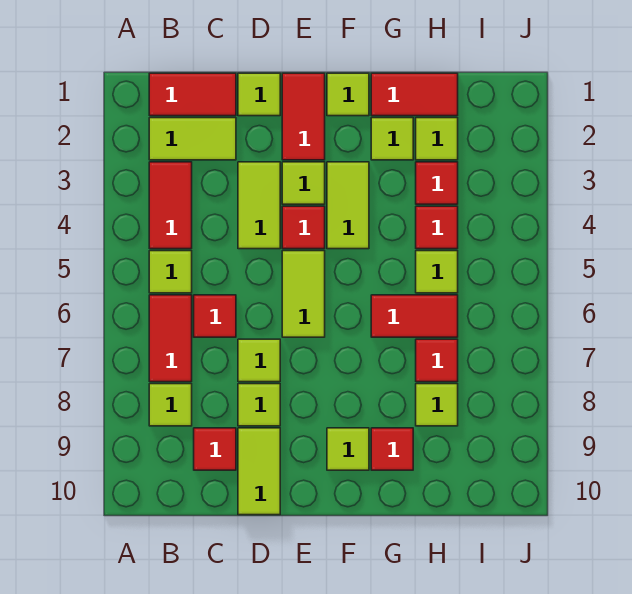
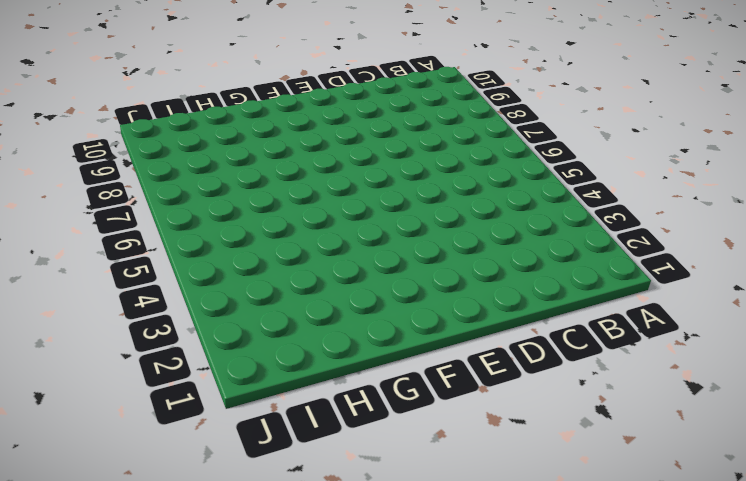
none -> red 1x2 tile [149,73,236,116]
none -> lime 1x2 tile [149,118,236,160]
none -> red 1x2 tile [149,162,192,249]
none -> lime 1x1 tile [149,251,192,293]

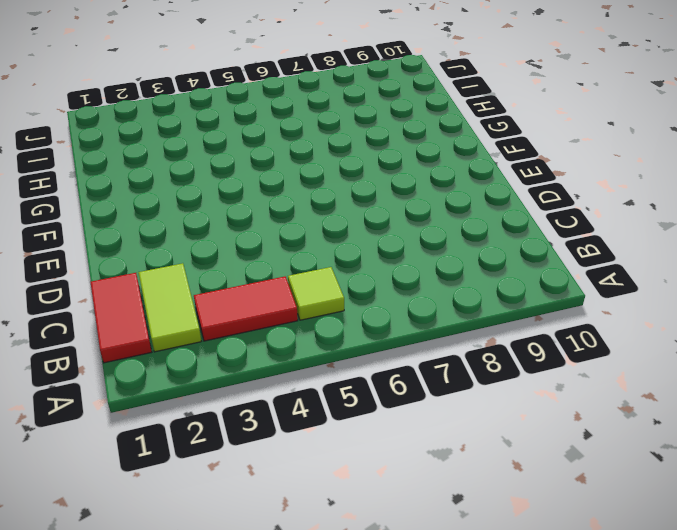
none -> red 1x2 tile [149,295,192,382]
none -> lime 1x1 tile [149,384,192,426]
none -> red 1x1 tile [194,295,236,337]
none -> red 1x1 tile [194,428,236,470]

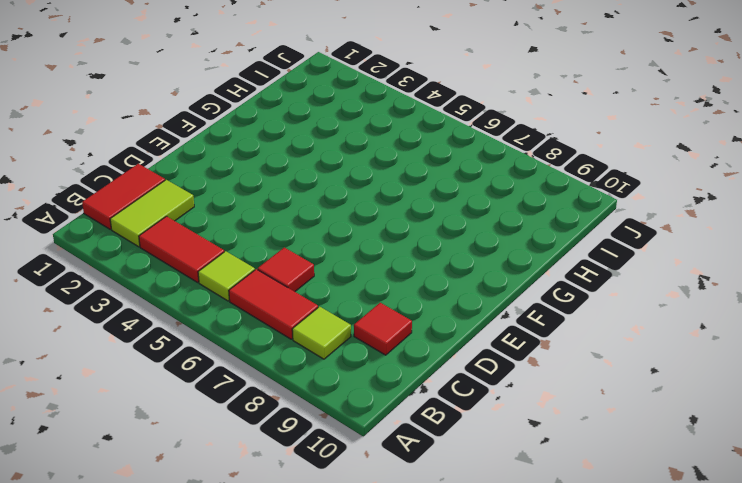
none -> lime 1x1 tile [238,73,280,116]
none -> lime 1x2 tile [238,162,280,249]
none -> lime 1x1 tile [238,339,280,382]
none -> lime 1x1 tile [238,384,280,426]

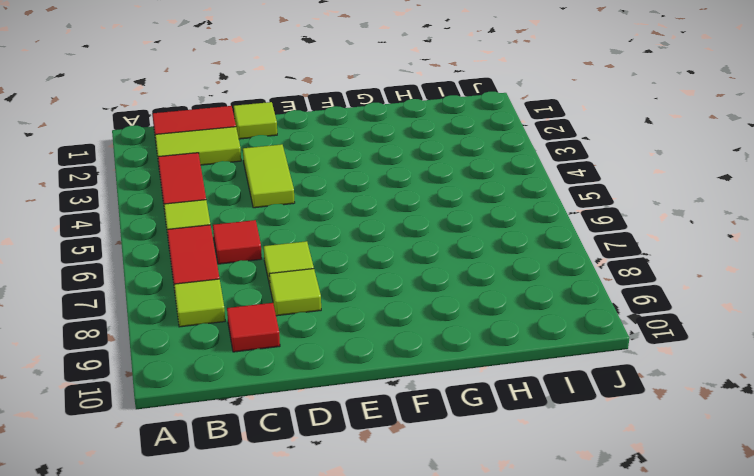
none -> lime 1x2 tile [238,428,280,515]
none -> red 1x2 tile [282,73,325,160]
none -> lime 1x1 tile [282,162,325,204]
none -> red 1x1 tile [282,206,325,249]

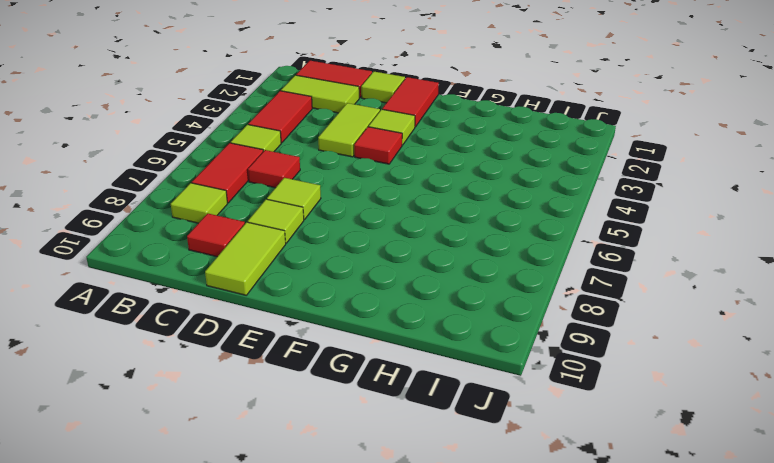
none -> lime 1x2 tile [282,251,325,337]
none -> lime 1x1 tile [327,73,369,116]
none -> lime 1x2 tile [327,162,369,249]
none -> lime 1x1 tile [327,428,369,470]

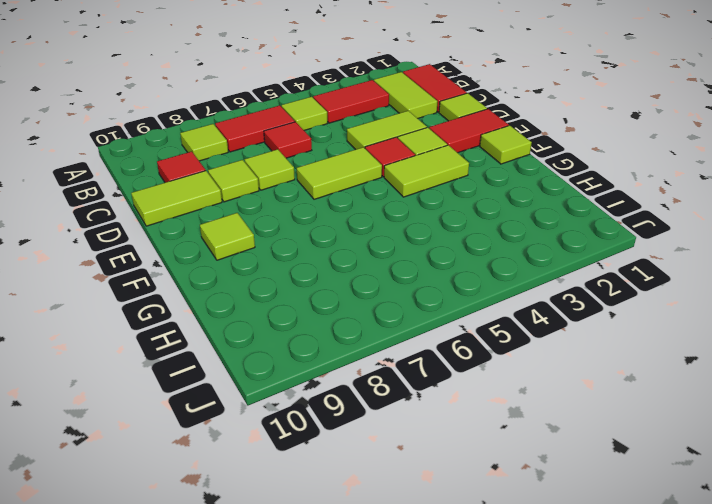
none -> red 1x2 tile [371,73,458,116]
none -> lime 1x1 tile [371,118,413,160]
none -> red 1x2 tile [371,295,458,337]
none -> red 1x1 tile [371,428,413,470]

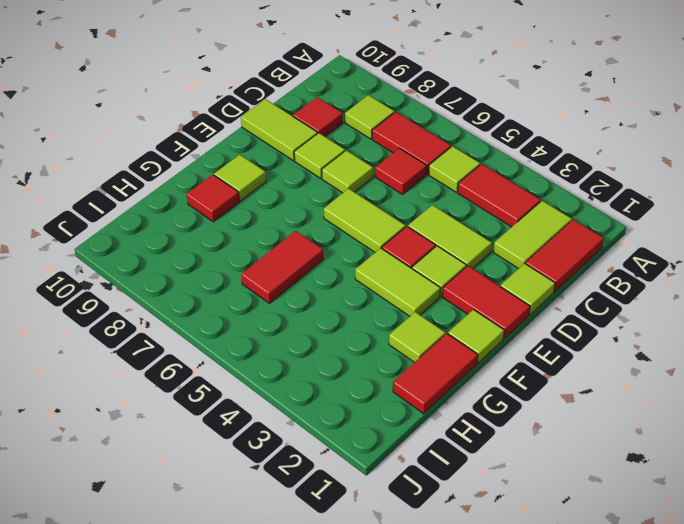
none -> lime 1x1 tile [416,118,458,160]
none -> red 1x1 tile [416,162,458,204]
none -> red 1x1 tile [416,206,458,249]
none -> lime 1x1 tile [416,251,458,293]

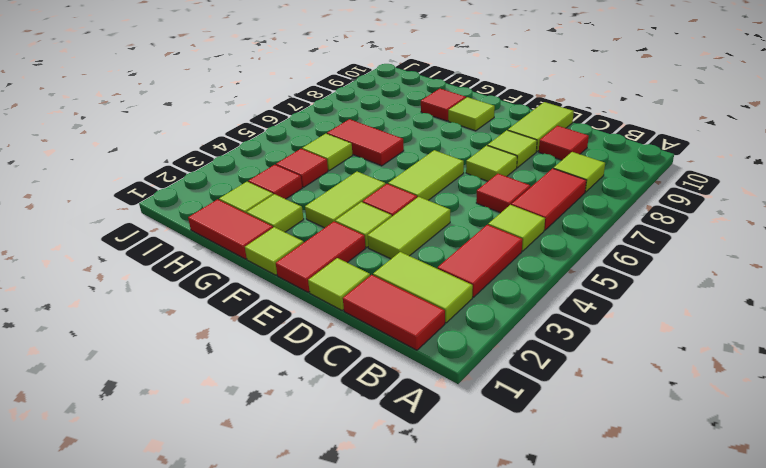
none -> red 1x1 tile [416,339,458,382]
none -> lime 1x1 tile [416,384,458,426]

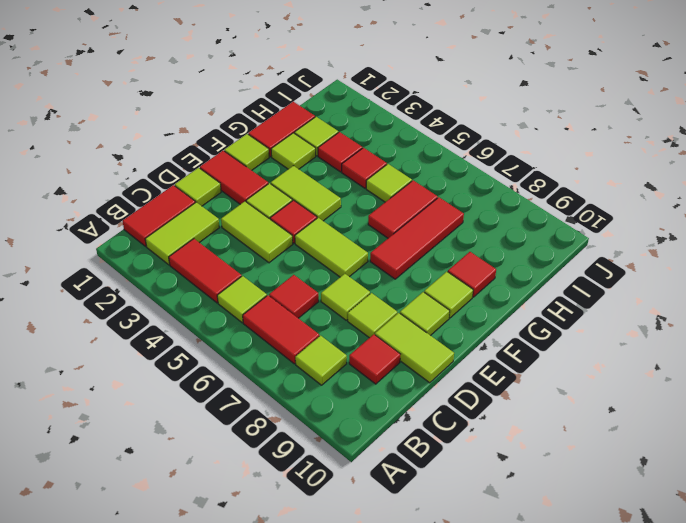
lime 1x1 tile [400,292,450,336] -> lime 1x1 tile moved to [416,384,458,426]
red 1x3 tile [370,197,464,279] -> red 1x1 tile [416,339,458,382]

